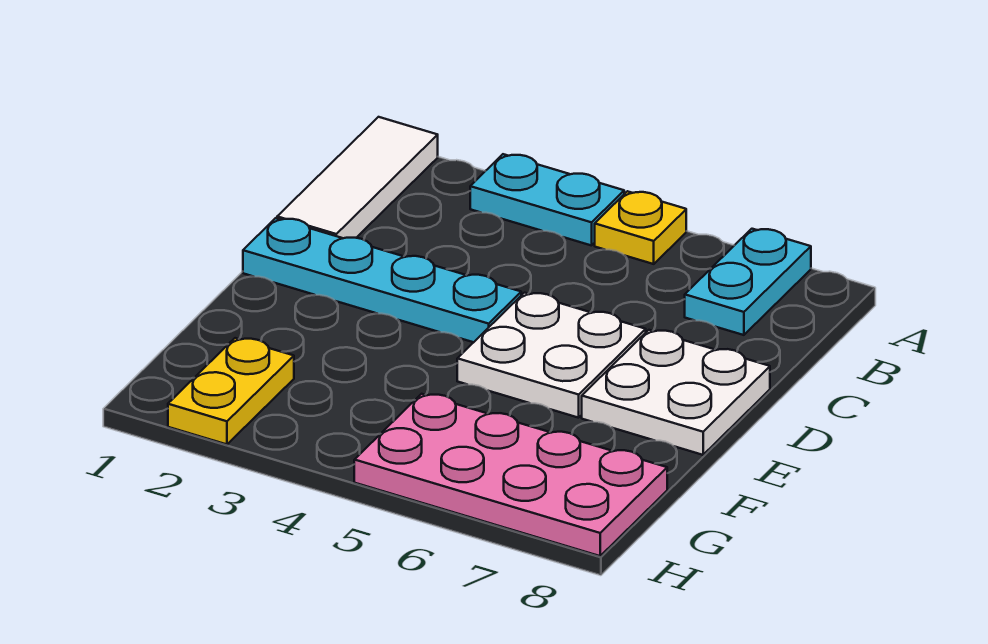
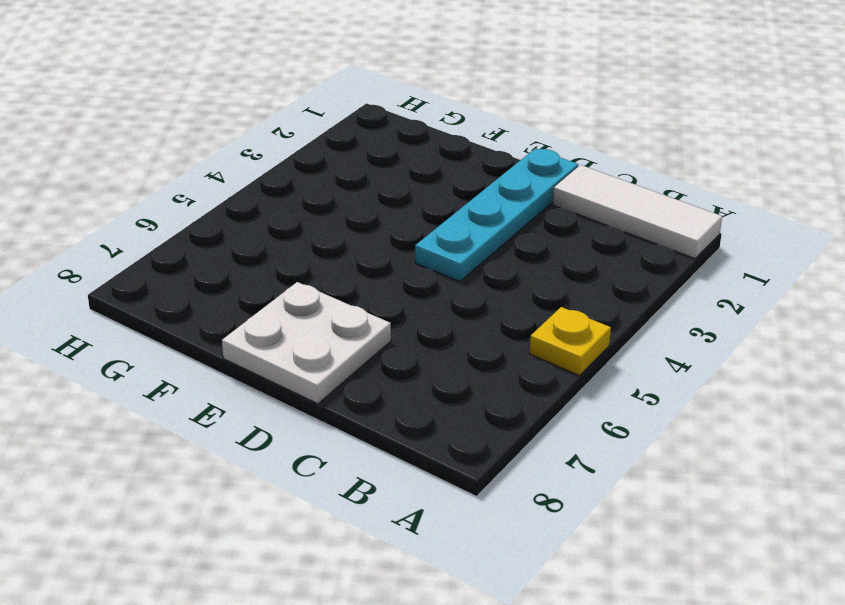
none -> cyan 1x2 plate [470,154,624,246]
none -> cyan 1x2 plate [685,229,811,335]

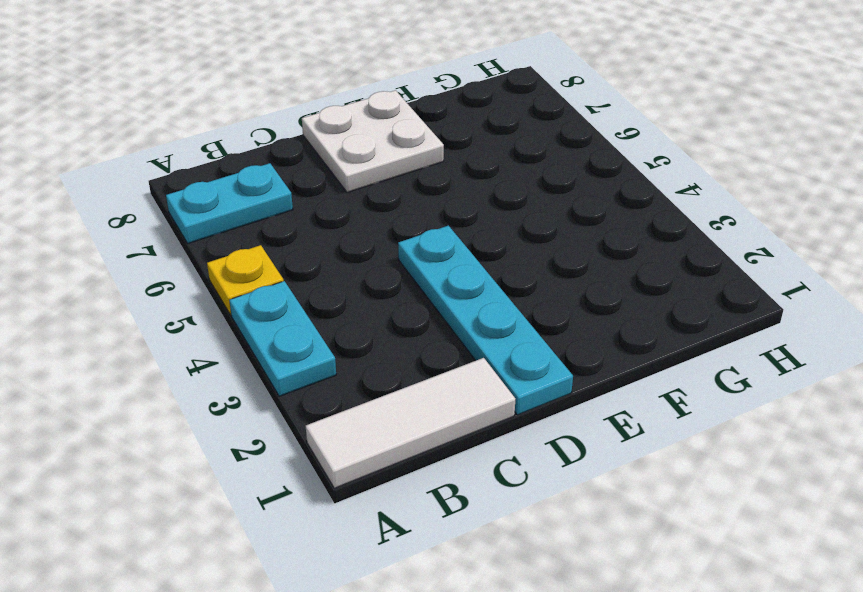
none -> white 2x2 plate [457,293,646,418]
none -> yellow 1x2 plate [168,338,294,444]

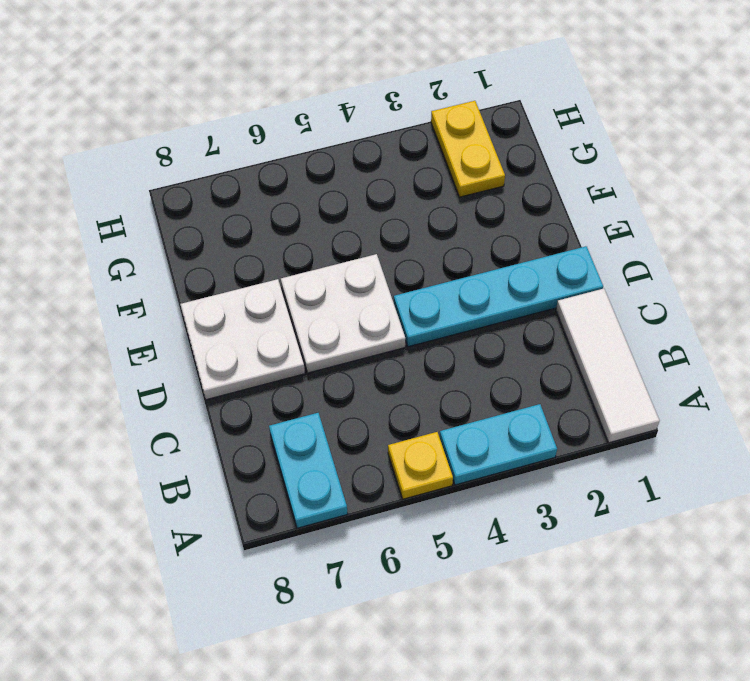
none -> pink 2x4 plate [354,394,667,556]

